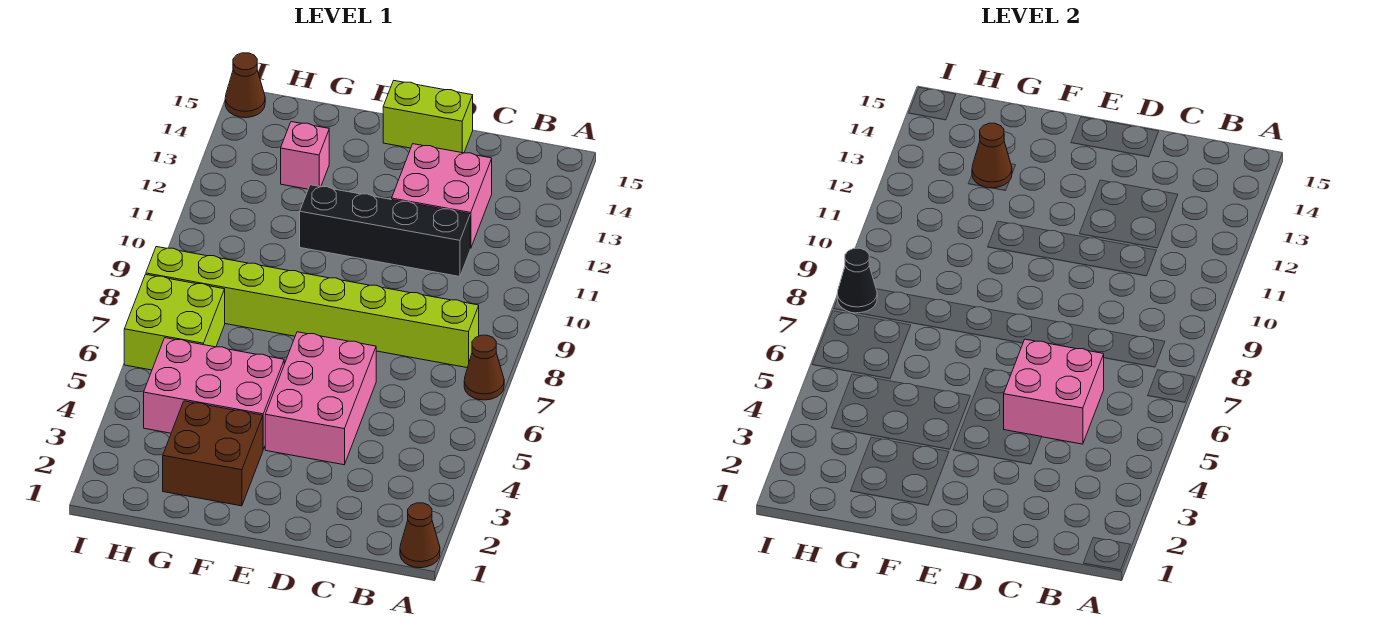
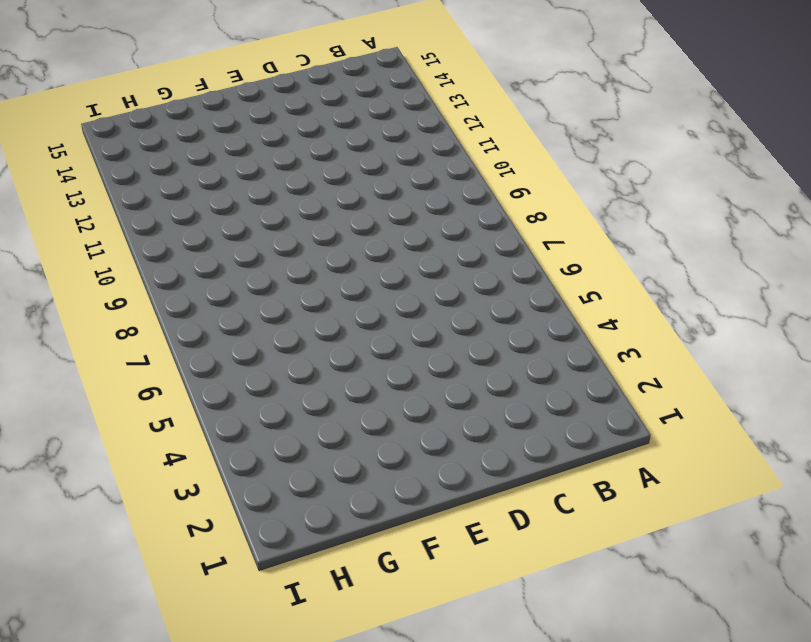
none -> brown 1x1 cone [400,503,440,568]
none -> brown 1x1 cone [464,335,504,400]
none -> lime 1x8 brick [146,247,479,368]

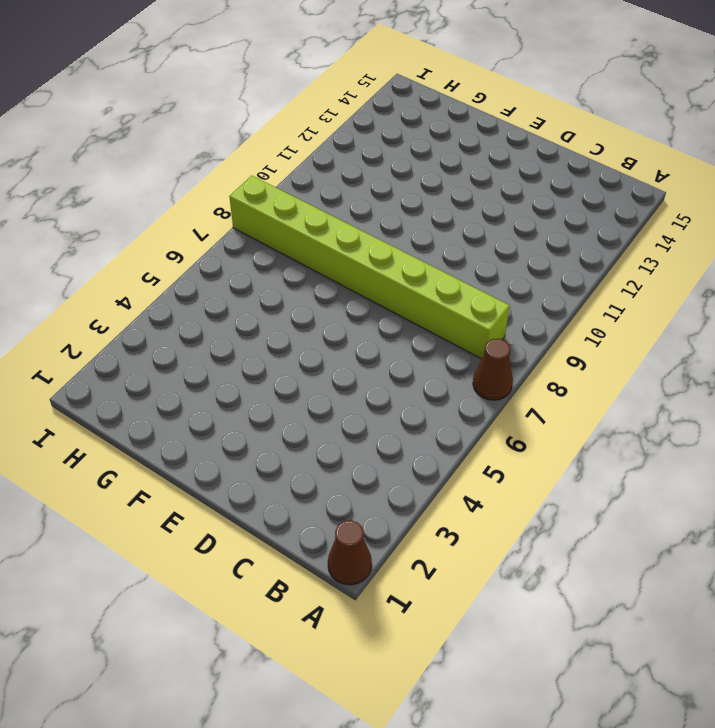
none -> black 1x4 brick [300,185,470,277]
none -> pink 2x2 brick [392,144,492,249]
none -> pink 2x3 brick [265,332,376,465]

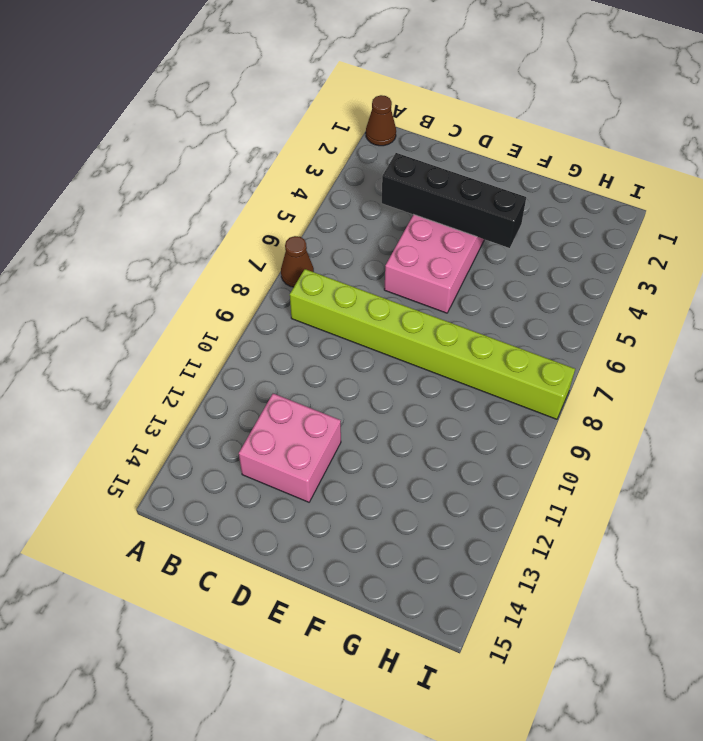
black 1x4 brick [382,153,526,248] -> black 1x4 brick moved to [300,185,470,277]
none -> lime 1x2 brick [383,81,473,153]
none -> brown 2x2 brick [163,401,263,506]
none -> pink 2x3 brick [144,338,284,449]

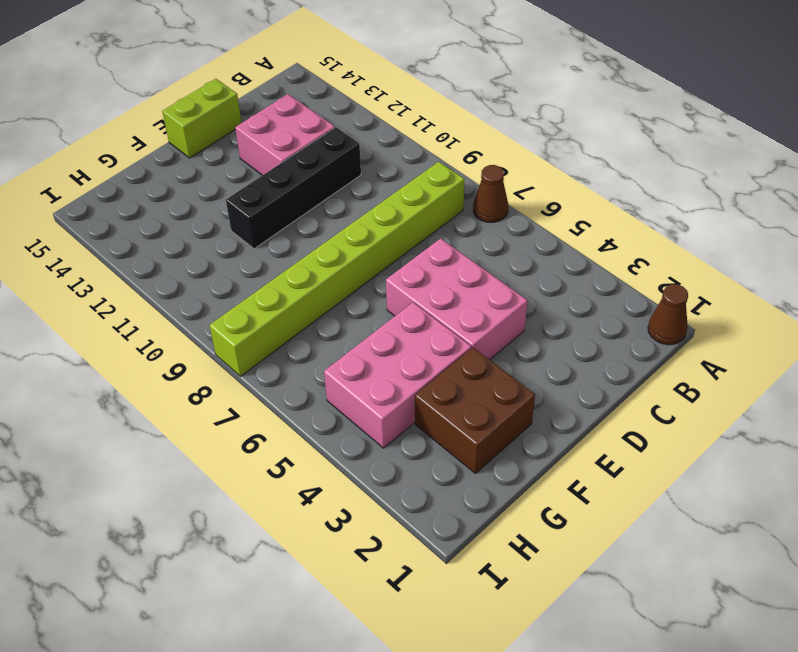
none -> pink 1x1 brick [281,122,329,189]
none -> lime 2x2 brick [124,274,225,370]
none -> brown 1x1 cone [225,53,265,118]

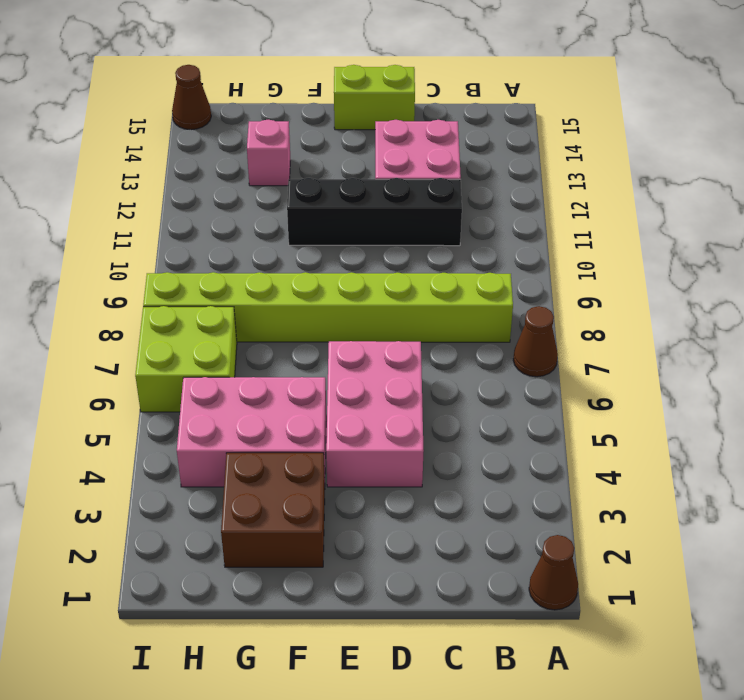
none -> pink 2x2 brick [1004,339,1104,444]
none -> brown 1x1 cone [972,123,1012,188]
none -> black 1x1 cone [837,248,877,313]

